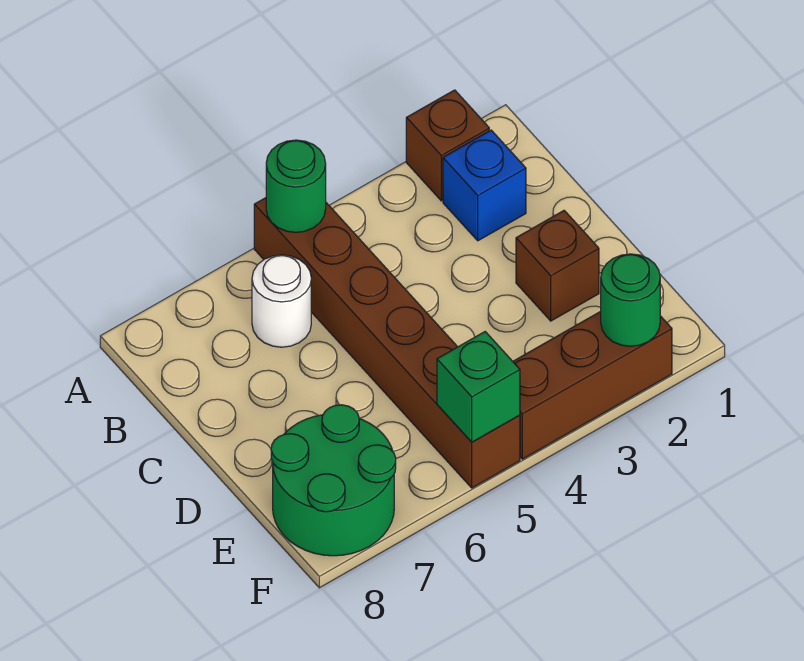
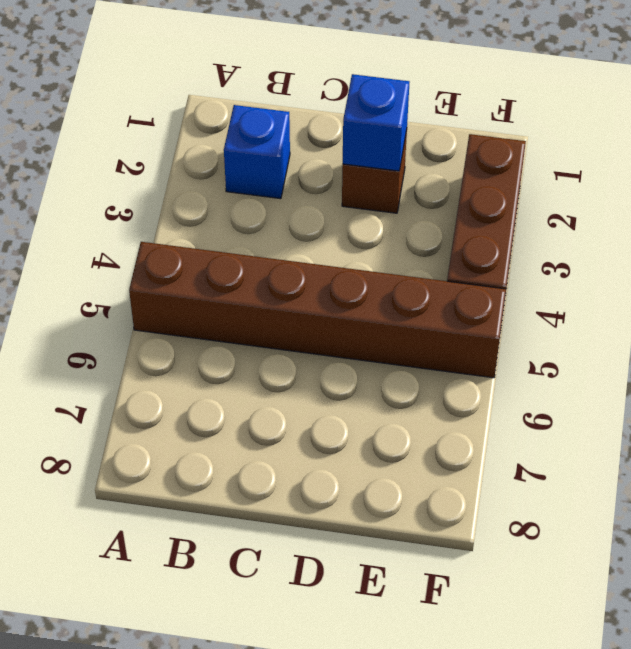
blue 1x1 brick [343,74,409,171] -> none
none -> brown 1x1 brick [406,90,489,201]
none -> white 1x1 round brick [252,255,311,347]

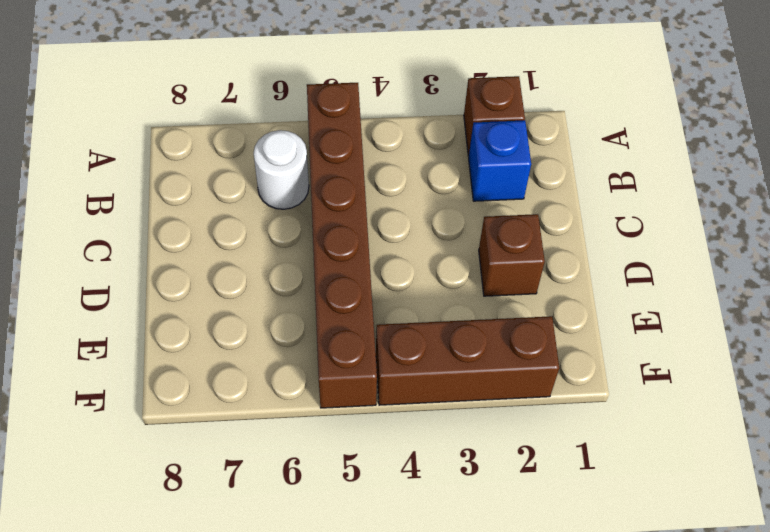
none -> green 2x2 round brick [271,405,396,556]
none -> green 1x1 round brick [266,140,326,232]

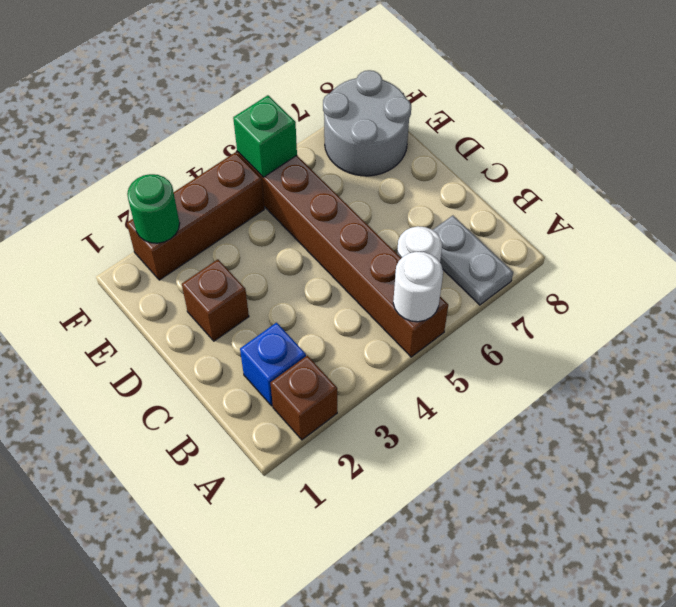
white 1x1 round brick [393,252,443,322] -> green 1x1 round brick [266,140,326,232]
grey 1x2 plate [433,215,513,305] -> none
grey 2x2 round brick [323,70,411,176] -> green 2x2 round brick [271,405,396,556]

